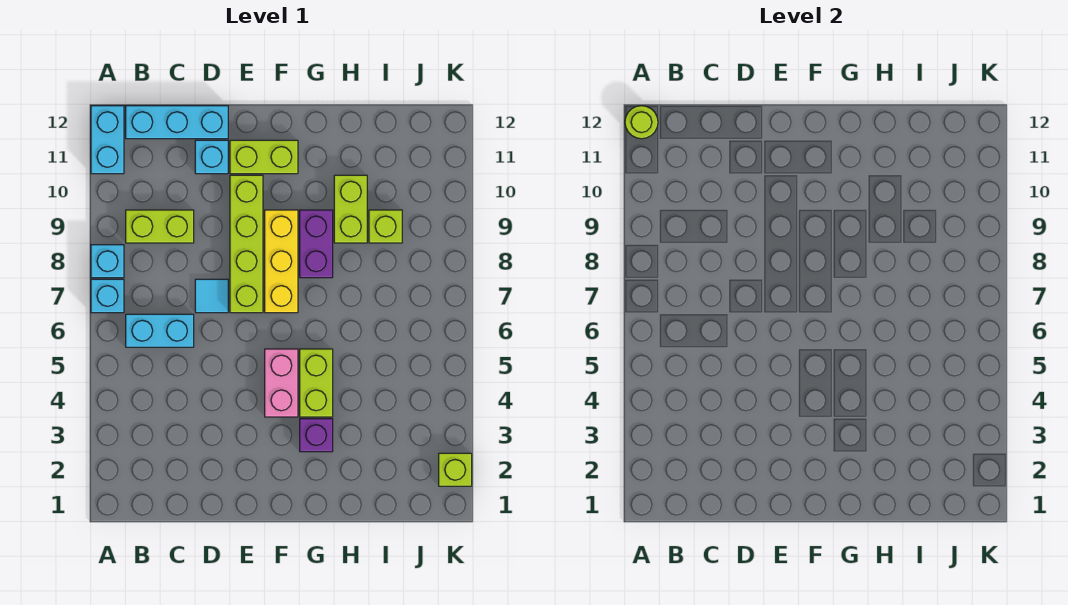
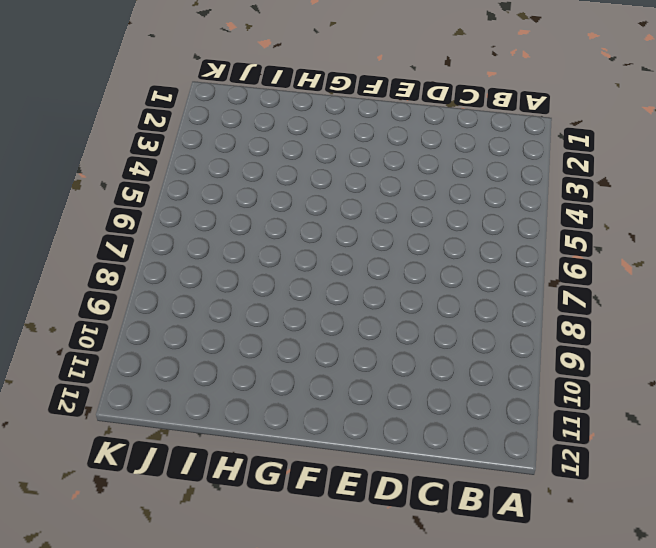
none -> cyan 1x1 brick [91,279,124,313]
none -> cyan 1x1 brick [91,245,124,278]
none -> cyan 1x2 brick [91,106,124,174]

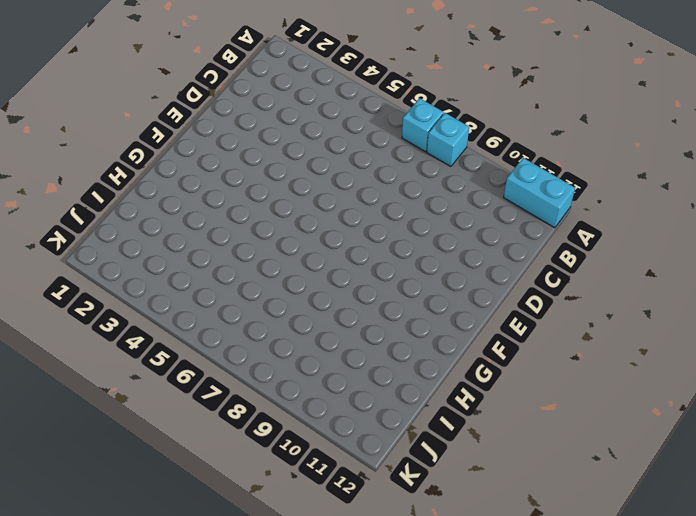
none -> cyan 1x2 brick [126,314,194,347]
none -> lime 1x2 brick [126,210,194,243]
none -> cyan 1x3 brick [126,106,228,139]

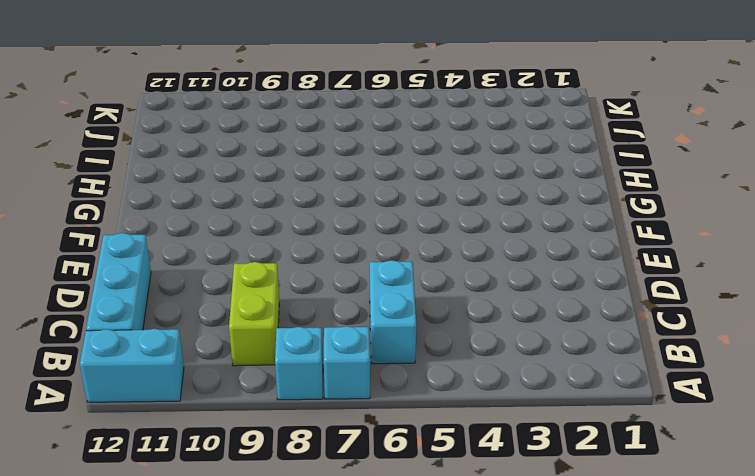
none -> cyan 1x1 tile [195,279,228,313]
none -> cyan 1x1 brick [195,140,228,174]
none -> lime 1x4 brick [230,175,263,313]

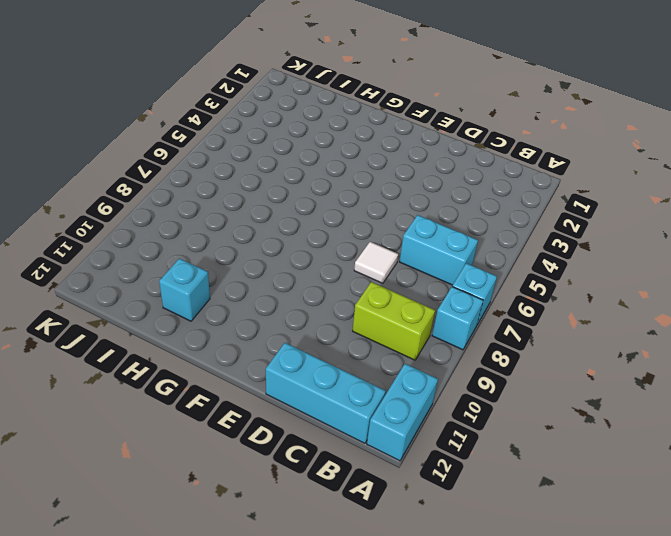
white 1x1 tile [354,242,398,283] -> cyan 1x1 tile [195,279,228,313]
cyan 1x1 brick [159,258,210,321] -> cyan 1x1 brick moved to [195,140,228,174]
none -> lime 1x4 brick [230,175,263,313]
none -> lime 1x2 brick [230,140,298,174]
none -> pink 1x2 brick [265,349,298,417]

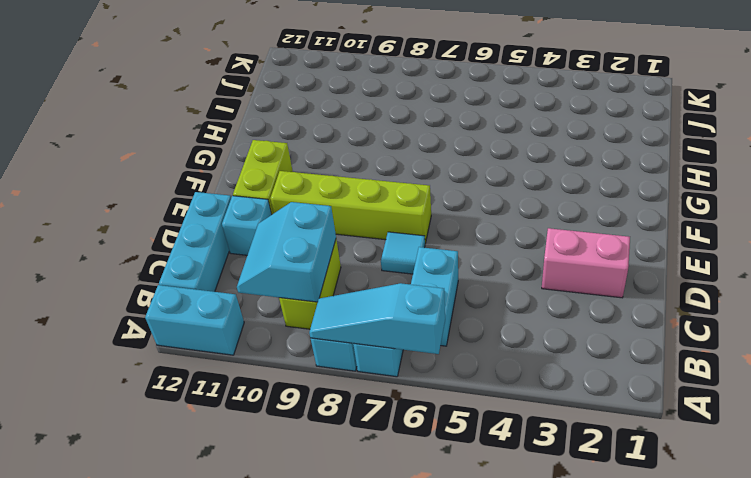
cyan 1x3 slope [309,283,445,354] -> none
cyan 2x2 slope [237,202,336,302] -> none
pink 1x2 brick [542,228,630,298] -> pink 1x2 brick moved to [265,349,298,417]
none -> yellow 1x3 brick [265,210,298,313]
none -> purple 1x1 brick [300,419,333,452]
none -> lime 1x2 brick [300,349,333,417]

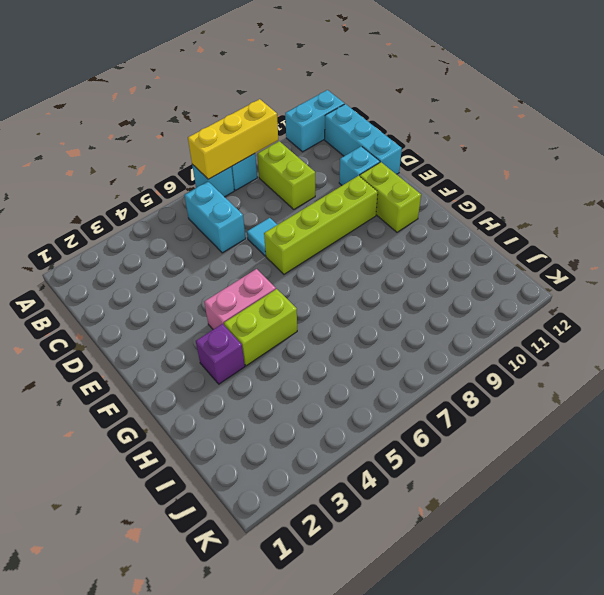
yellow 1x3 brick [188,99,278,179] -> yellow 1x3 brick moved to [265,210,298,313]
none -> purple 1x2 brick [300,210,333,278]
none -> lime 1x2 brick [334,175,367,243]
none -> lime 1x1 brick [369,210,402,243]

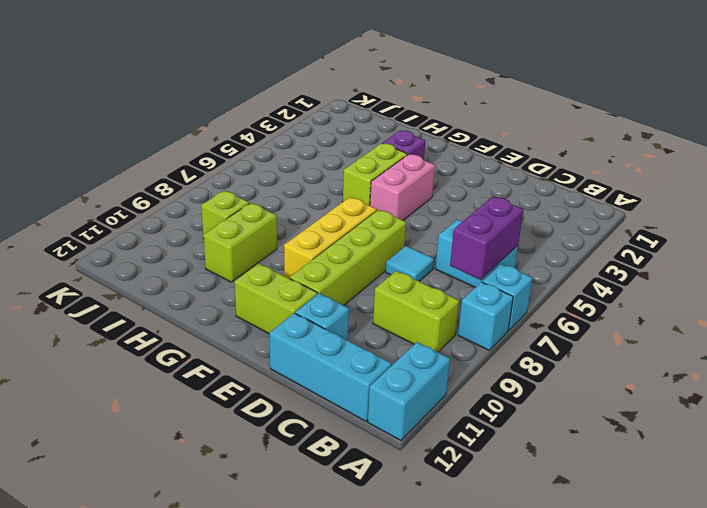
purple 1x2 brick [450,196,524,280] -> purple 1x2 brick moved to [300,210,333,278]
none -> lime 1x1 brick [439,453,472,486]
none -> lime 1x1 round brick [625,106,658,139]

